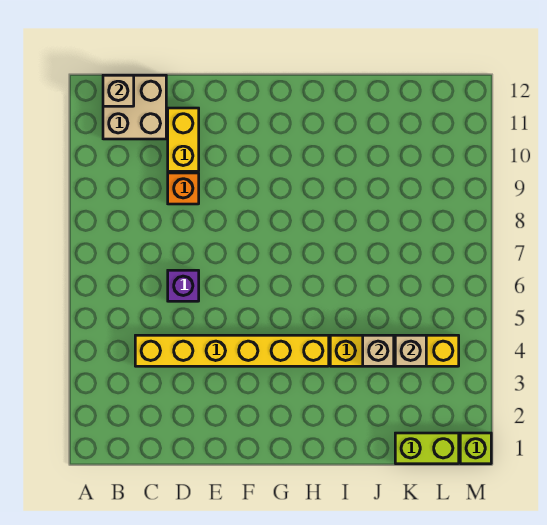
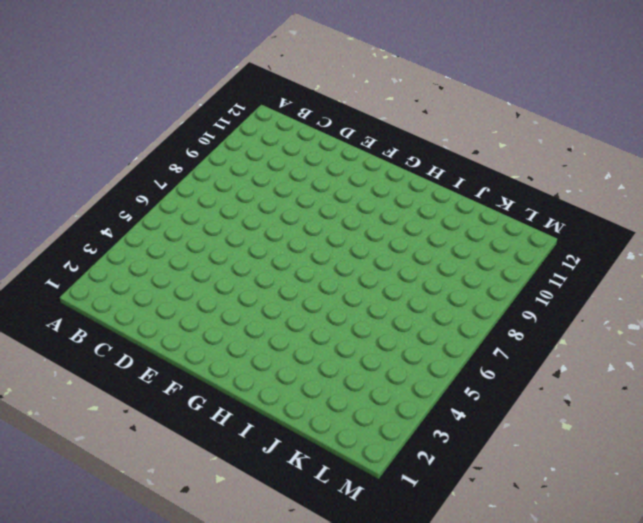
none -> tan 2x2 brick [103,75,166,139]
none -> yellow 1x6 brick [135,335,329,366]

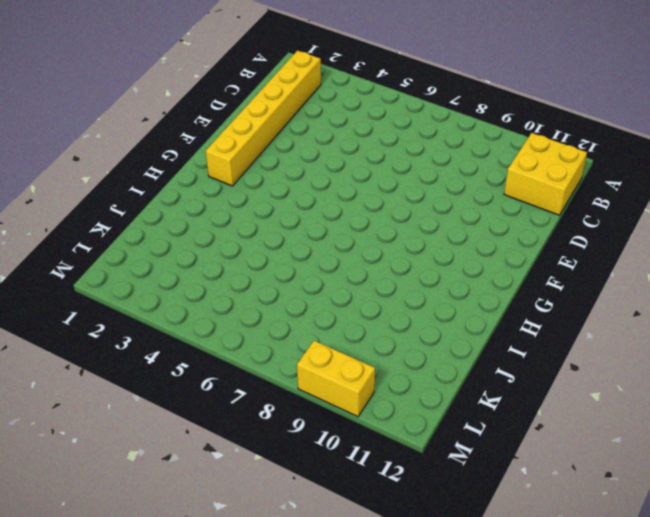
yellow 1x6 brick [206,51,321,186] -> yellow 1x6 brick moved to [135,335,329,366]
yellow 2x2 brick [504,133,587,215] -> tan 2x2 brick [103,75,166,139]
yellow 1x2 brick [297,341,375,417] -> yellow 1x2 brick moved to [168,108,199,171]
none -> purple 1x1 brick [168,270,199,301]
none -> orange 1x1 brick [168,173,199,204]

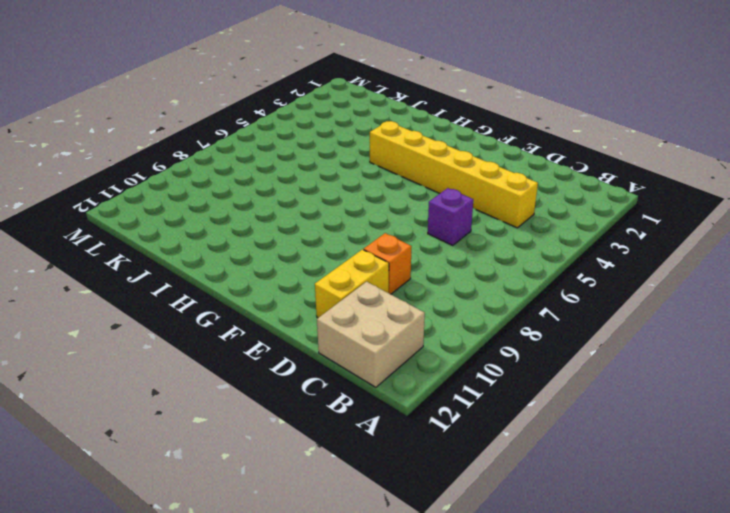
none -> yellow 1x4 brick [330,335,459,366]
none -> lime 1x2 brick [395,433,459,464]

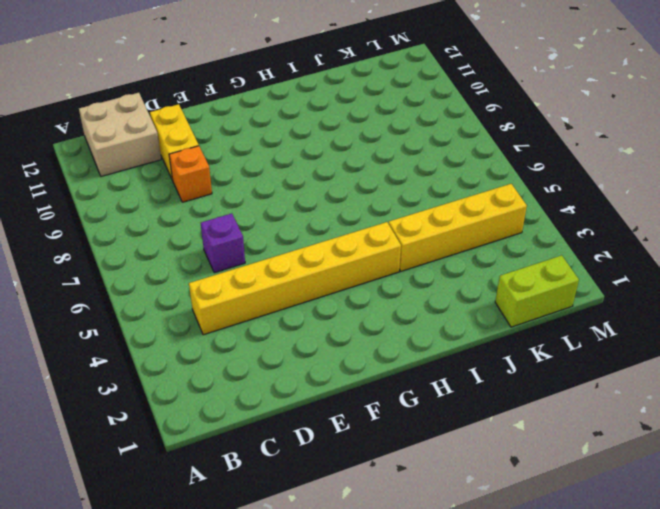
none -> lime 1x1 brick [460,433,491,464]
none -> tan 1x1 brick [103,75,134,106]

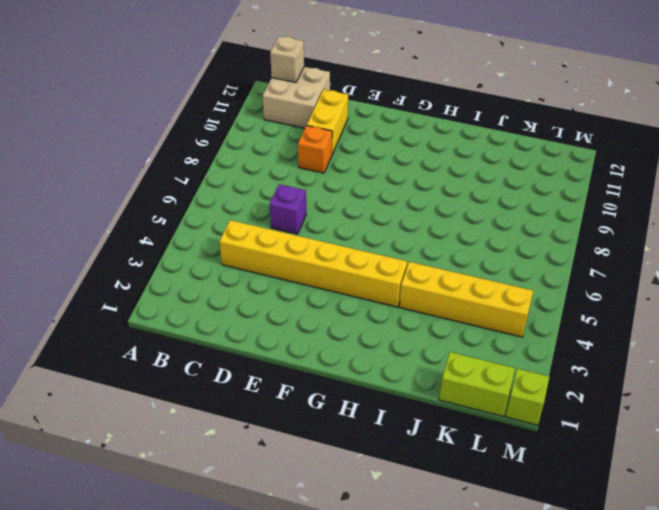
none -> tan 1x1 brick [363,335,394,366]
none -> tan 1x1 brick [395,335,426,366]

